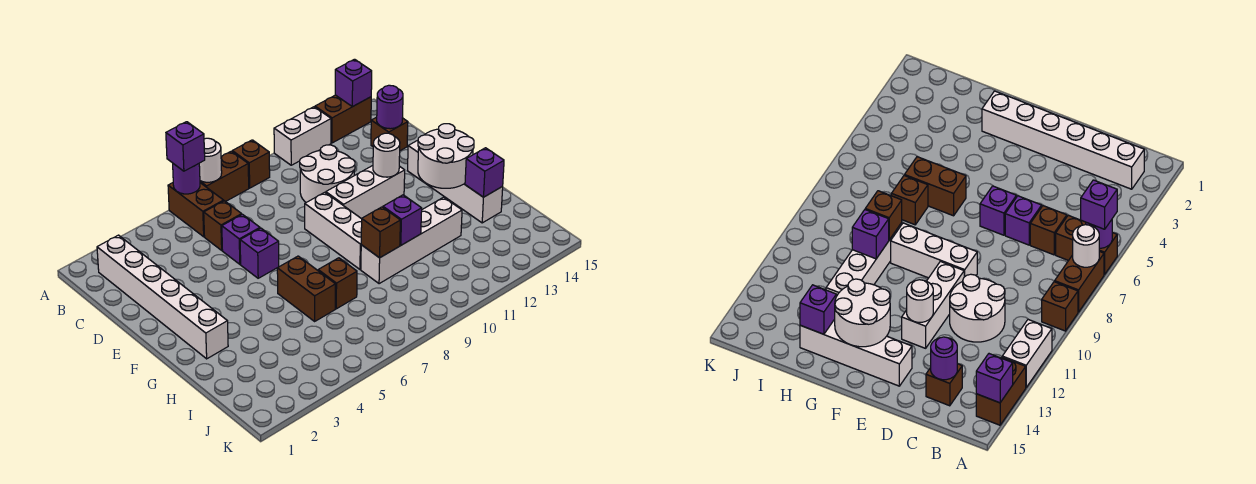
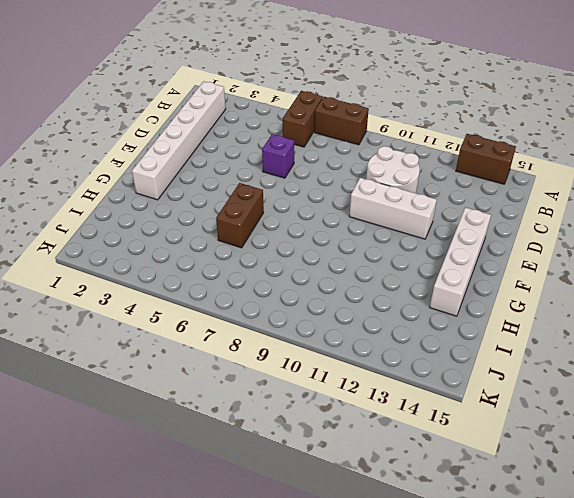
none -> brown 1x1 brick [232,140,270,188]
none -> white 1x2 brick [274,107,331,165]
none -> brown 1x1 brick [204,201,242,250]

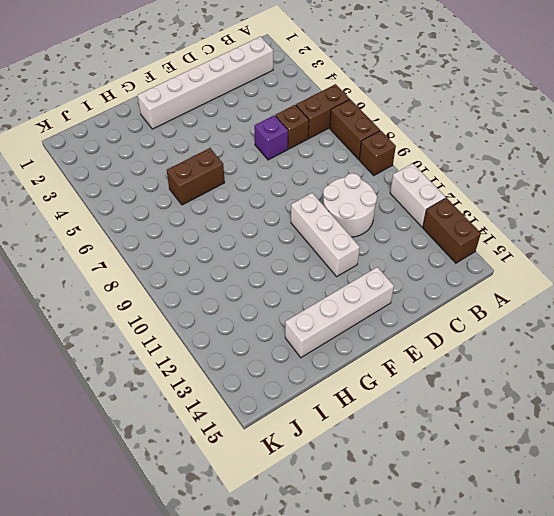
none -> brown 1x1 brick [371,117,408,151]
none -> purple 1x1 brick [240,228,279,278]
none -> white 1x3 brick [305,192,362,269]

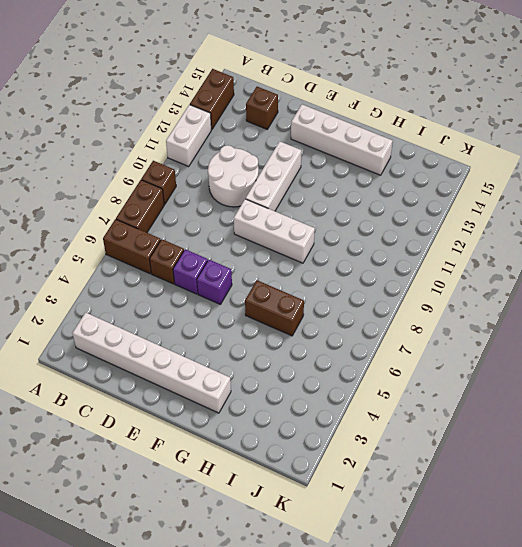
none -> brown 1x1 brick [318,258,357,309]
none -> white 1x4 brick [361,197,462,284]
none -> purple 1x1 round brick [173,164,200,194]

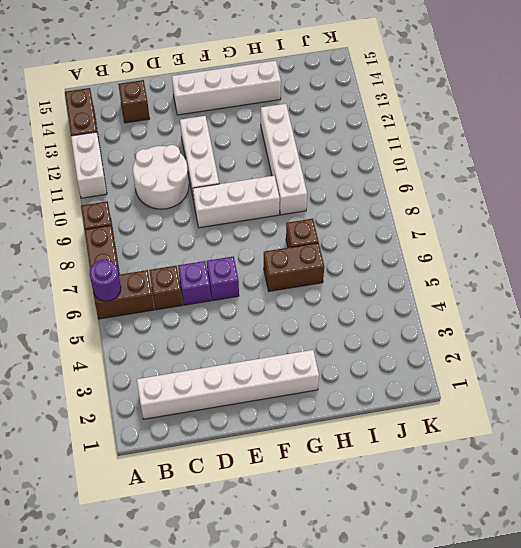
none -> white 1x1 round brick [199,138,222,182]
none -> purple 1x1 brick [335,59,372,107]
none -> purple 1x1 round brick [377,85,403,129]

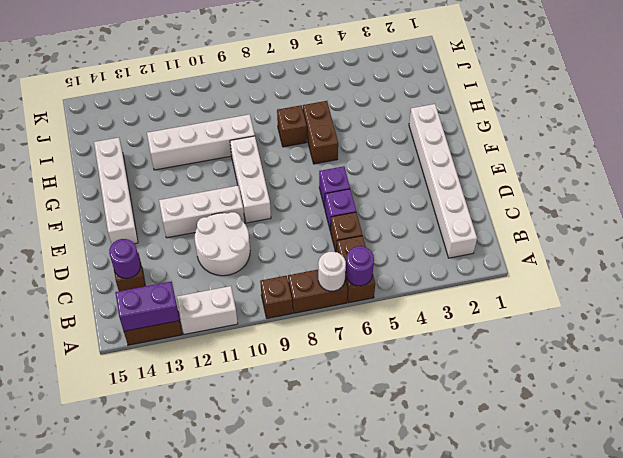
purple 1x2 brick [115,282,179,331] -> purple 1x1 brick [335,59,372,107]
none -> white 1x1 round brick [373,133,400,177]
none -> white 2x2 round brick [418,124,474,188]
none -> brown 1x1 brick [361,207,400,258]

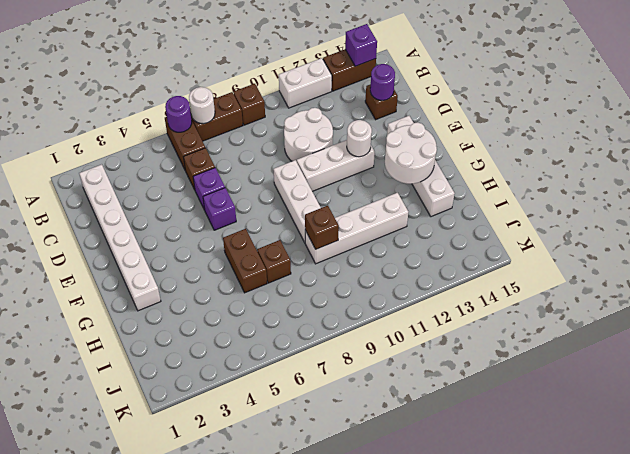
none -> purple 1x1 brick [383,195,422,245]
none -> purple 1x1 brick [465,148,504,197]
none -> purple 1x1 brick [166,122,205,171]

